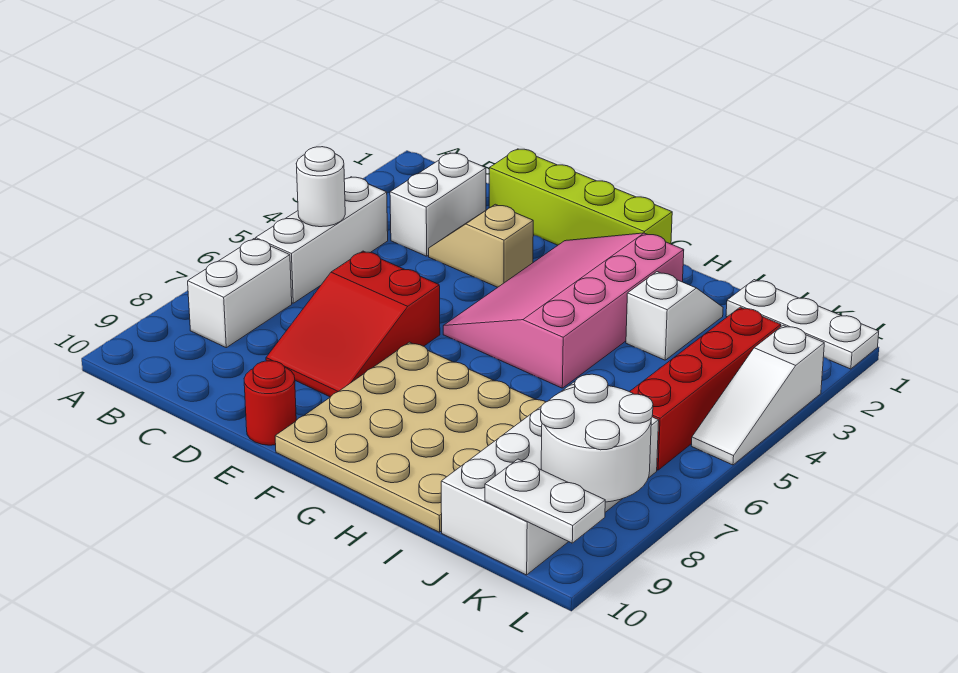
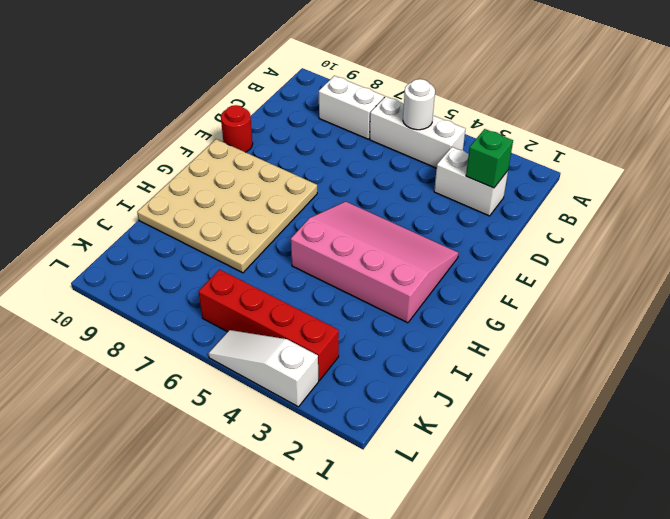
green 1x1 brick [466,129,513,188] -> none
none -> lime 1x4 brick [489,149,672,245]
none -> tan 1x2 slope [429,204,533,287]
none -> red 2x3 slope [266,251,440,397]

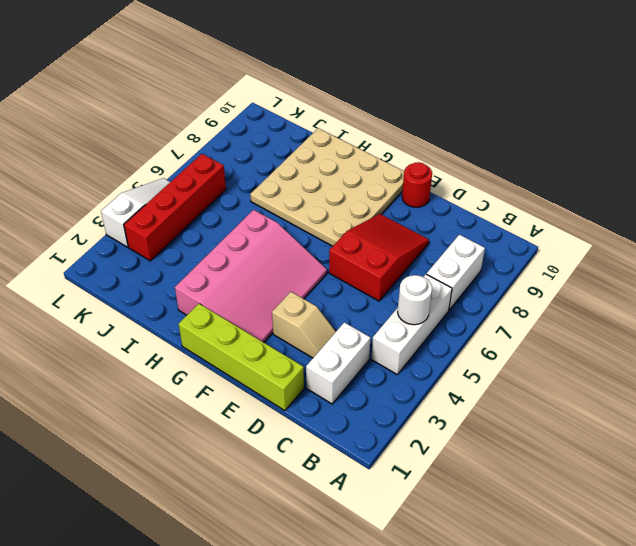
none -> white 1x2 slope [626,272,723,360]
none -> white 1x3 plate [726,280,879,369]
none -> white 2x4 brick [441,382,659,575]

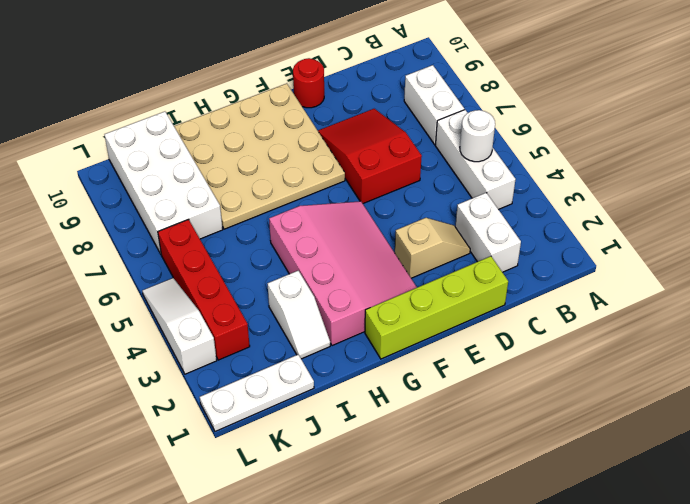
none -> white 2x2 round brick [541,374,653,502]
none -> white 1x2 plate [485,459,605,543]

